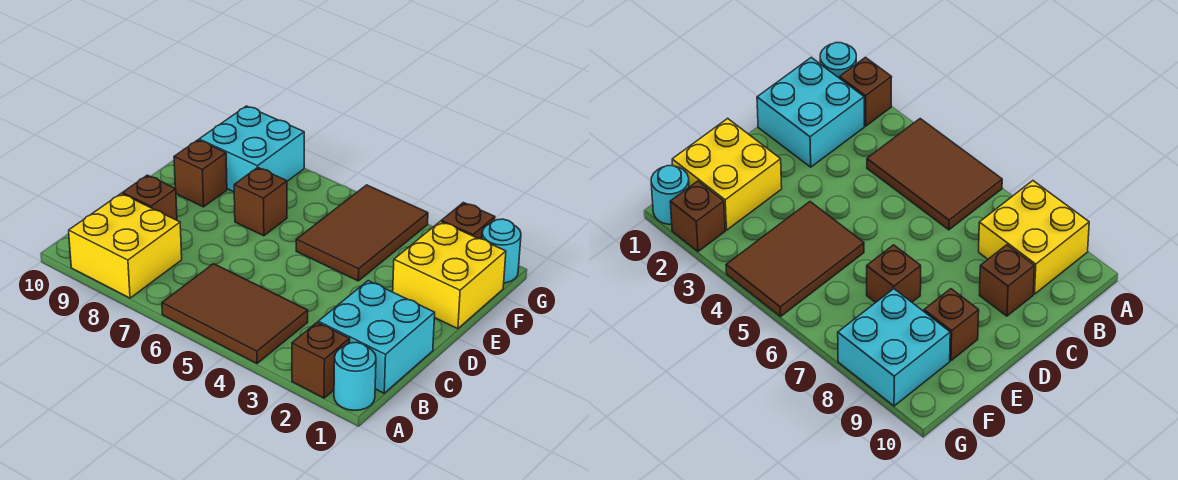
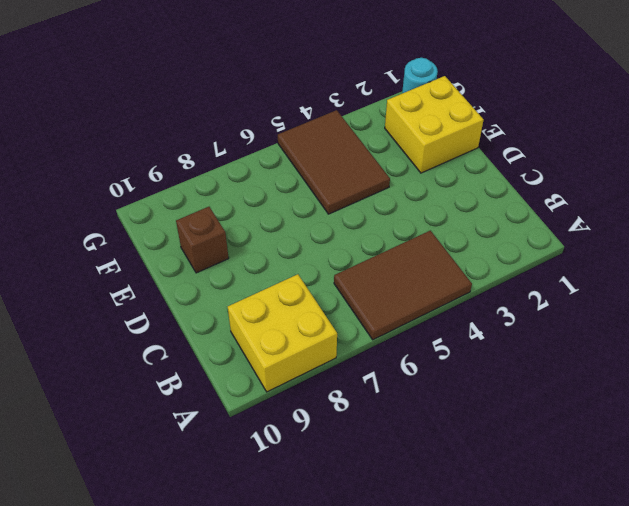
none -> cyan 1x1 round brick [334,342,376,410]
none -> brown 1x1 brick [292,322,350,398]
none -> cyan 2x2 brick [318,281,435,393]

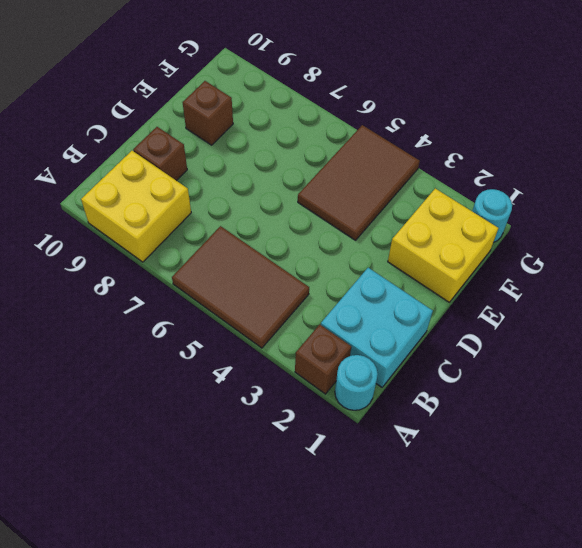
none -> brown 1x1 brick [234,168,287,236]
none -> cyan 2x2 brick [199,106,304,192]
none -> brown 1x1 brick [441,203,495,239]

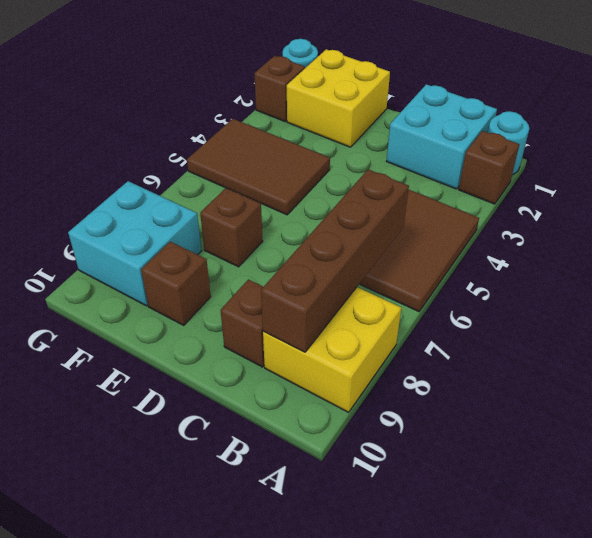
brown 1x4 brick [261,169,409,352] -> none

